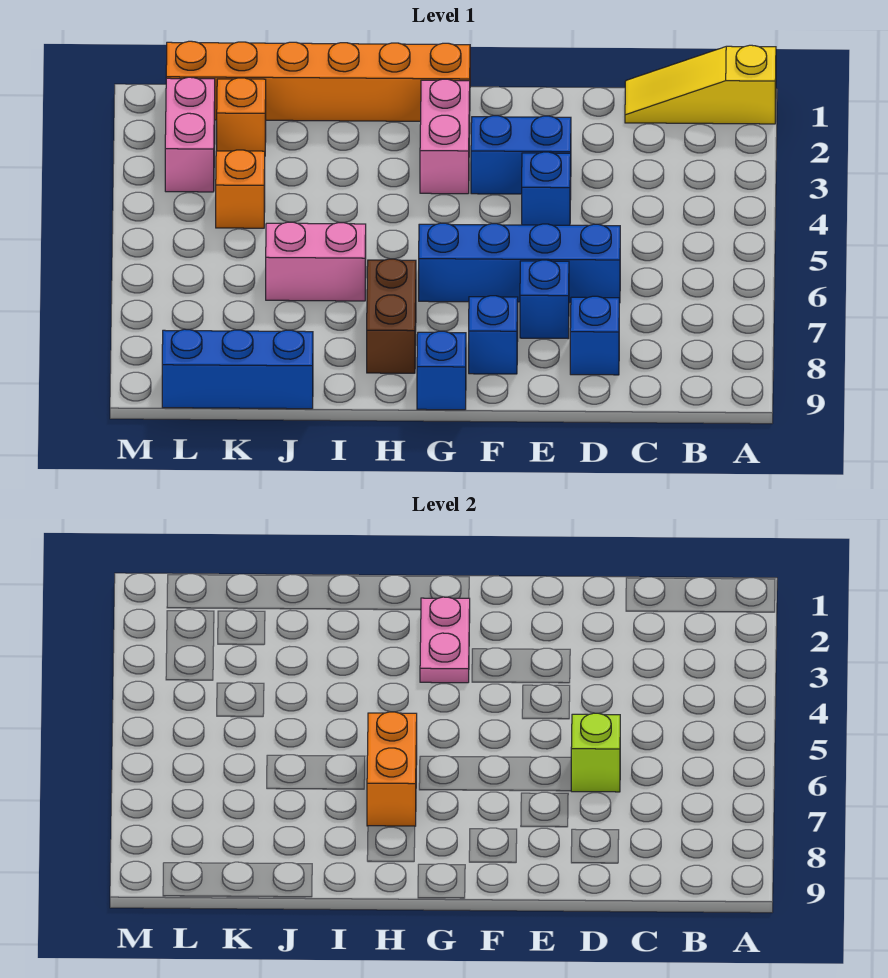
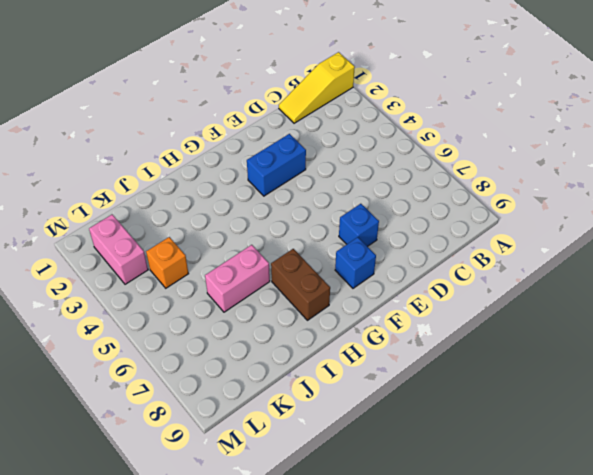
none -> blue 1x4 brick [419,223,620,303]
none -> blue 1x1 brick [570,296,619,375]
none -> blue 1x1 brick [522,152,571,225]

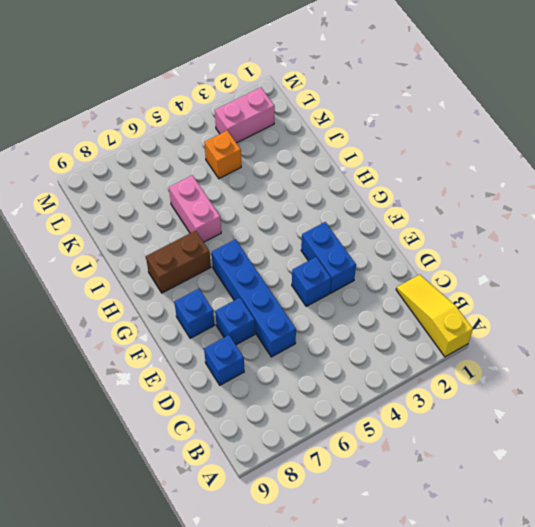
none -> orange 1x6 brick [166,41,470,121]
none -> pink 1x2 brick [420,79,470,194]
none -> blue 1x1 brick [417,331,466,410]

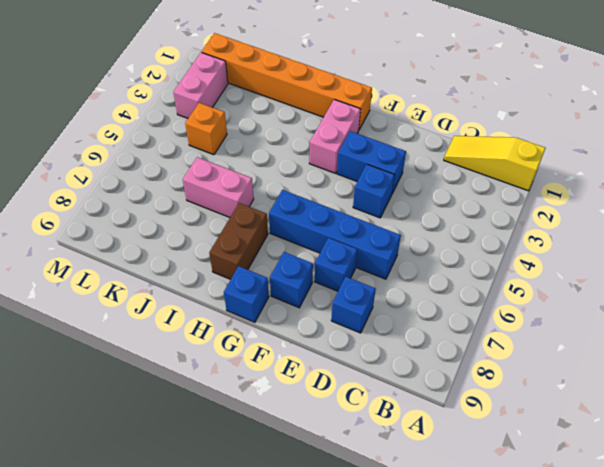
none -> blue 1x3 brick [162,329,313,409]
none -> orange 1x1 brick [217,78,266,152]
none -> lime 1x1 brick [571,713,620,792]

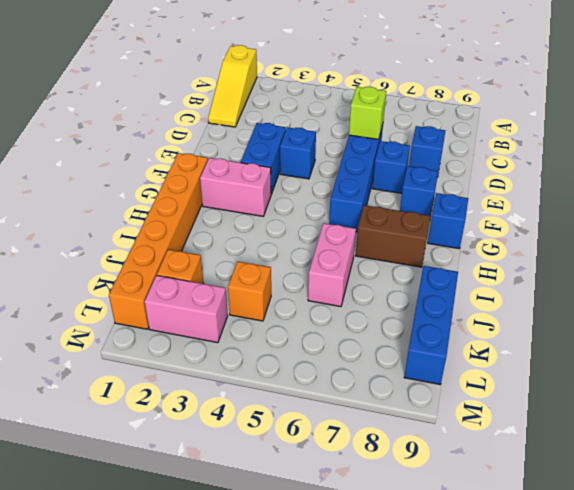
none -> pink 1x2 plate [420,597,470,683]
none -> orange 1x2 brick [367,712,417,826]

